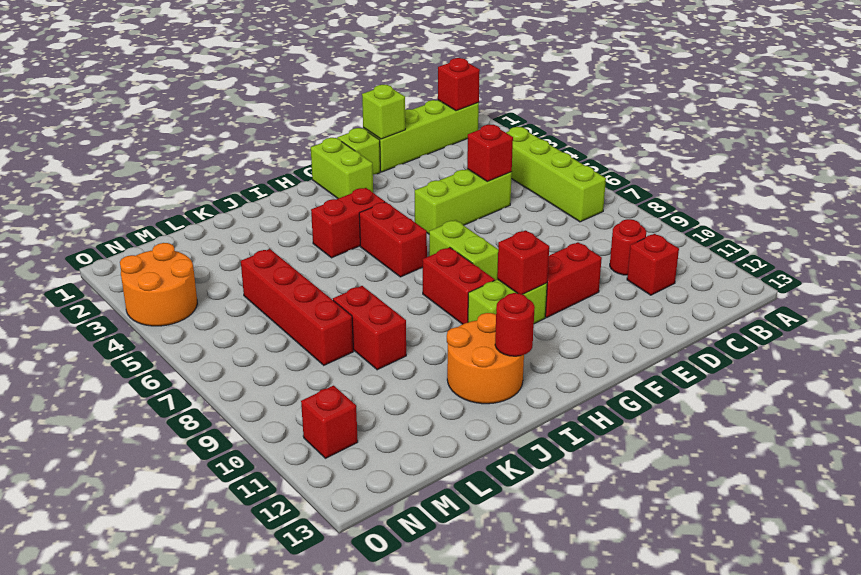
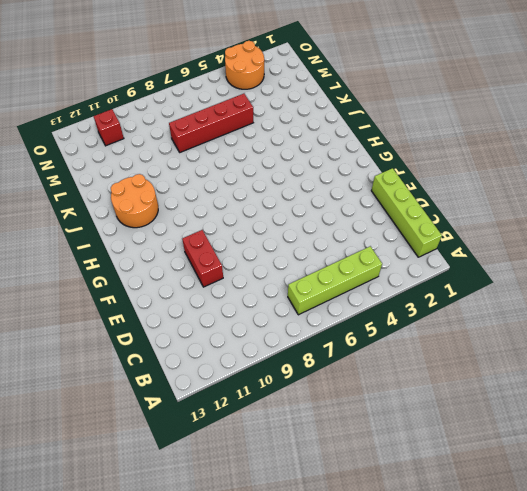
none -> red 1x1 round brick [610,219,646,275]
none -> red 1x1 brick [627,234,679,295]
none -> lime 1x3 brick [415,169,512,234]

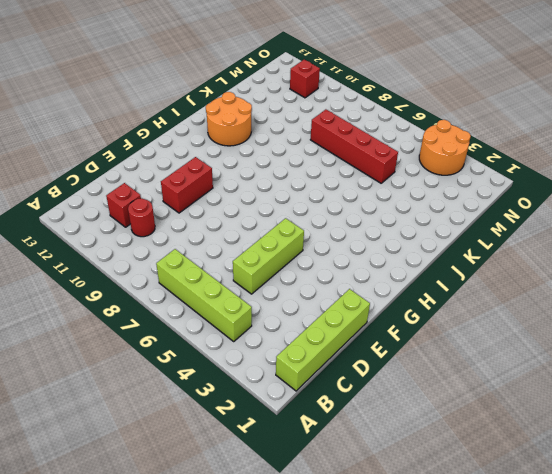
none -> lime 1x1 brick [337,128,380,175]
none -> lime 1x2 brick [311,138,373,199]
none -> lime 1x2 brick [429,220,498,280]

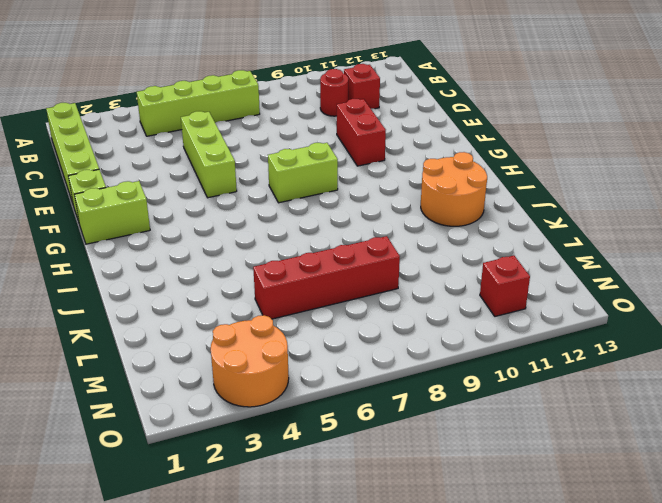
none -> lime 1x2 brick [468,279,547,324]
none -> red 1x2 brick [311,188,385,258]
none -> red 1x2 brick [359,202,427,277]

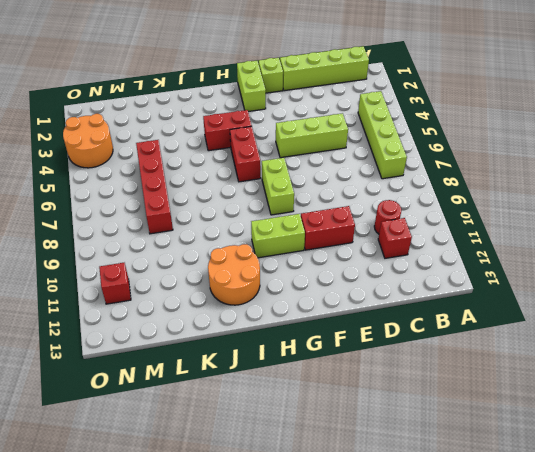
none -> red 1x2 brick [423,247,495,324]
none -> red 1x2 brick [333,286,406,370]
none -> red 1x1 brick [438,58,480,111]

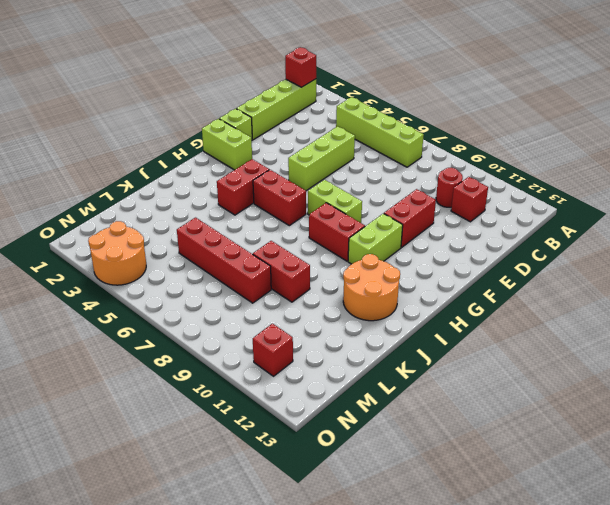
none -> red 1x1 brick [467,125,513,182]
none -> lime 1x1 brick [362,85,405,139]
none -> red 1x1 brick [497,230,549,294]

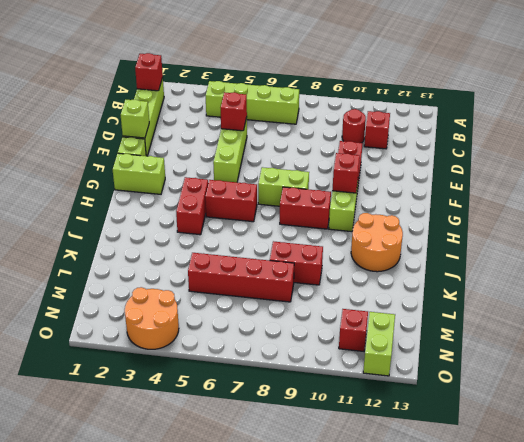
lime 1x2 brick [363,312,395,376] -> none
none -> red 1x1 round brick [495,293,535,356]

